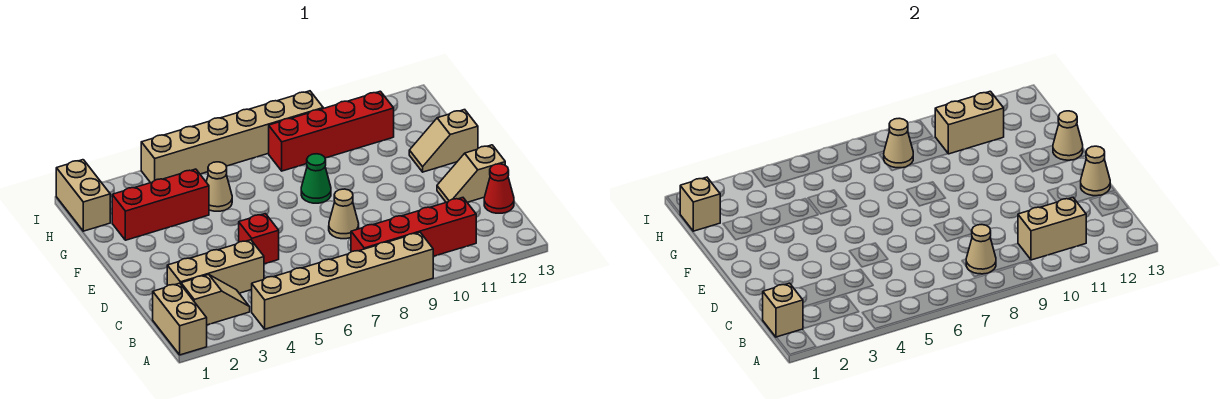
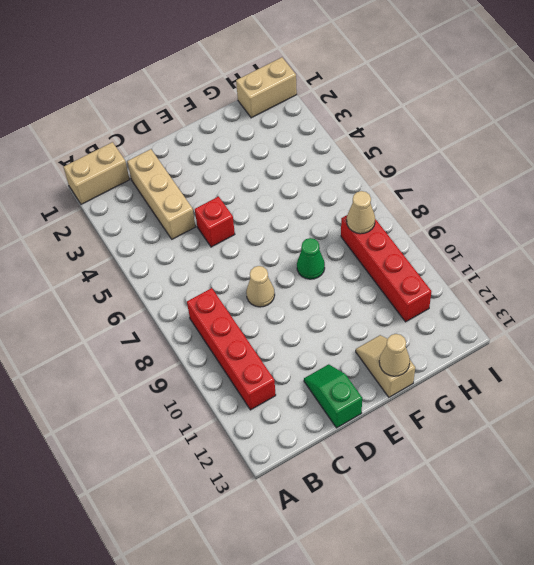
green 1x2 slope [304,364,362,428] -> tan 1x2 slope [437,145,505,202]
none -> tan 1x6 brick [252,232,433,329]
none -> tan 1x2 slope [181,274,250,325]
none -> red 1x1 cone [484,164,514,213]

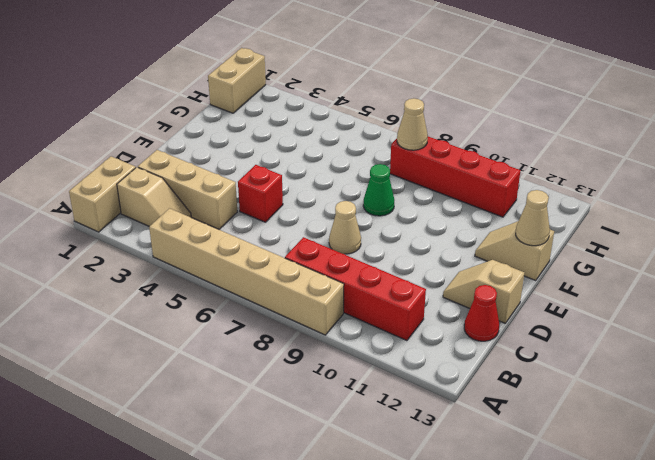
none -> red 1x3 brick [112,169,209,240]
none -> tan 1x1 cone [206,162,232,211]
none -> tan 1x6 brick [141,91,323,183]

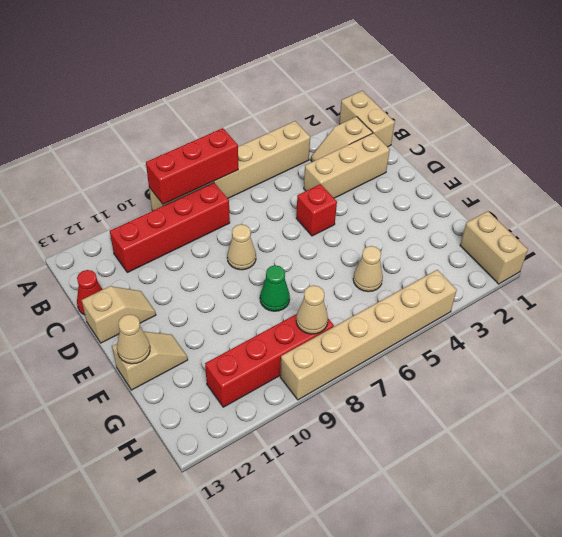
red 1x3 brick [146,128,238,204] -> red 1x3 brick moved to [112,169,209,240]
none -> tan 1x1 brick [763,283,803,337]
none -> tan 1x1 cone [966,225,996,274]
none -> tan 1x2 brick [1018,198,1086,260]

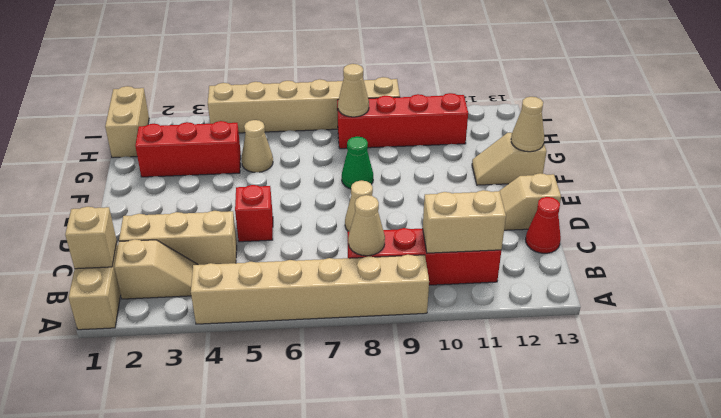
none -> tan 1x1 cone [1081,146,1110,196]
none -> tan 1x1 brick [680,177,720,231]
none -> tan 1x2 brick [935,91,1004,154]

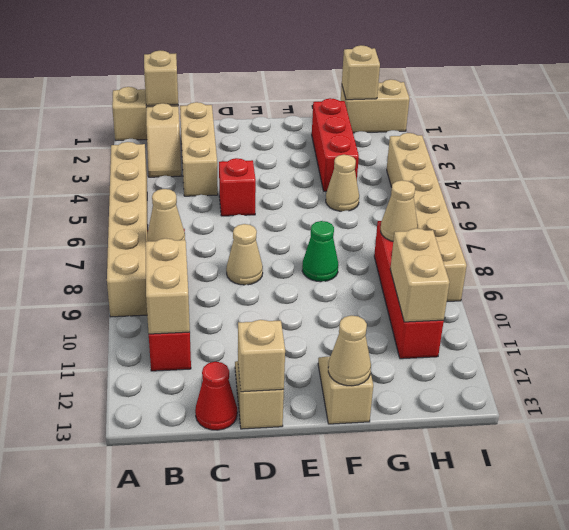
tan 1x1 brick [238,320,285,392] -> tan 1x1 cone [1081,146,1110,196]

